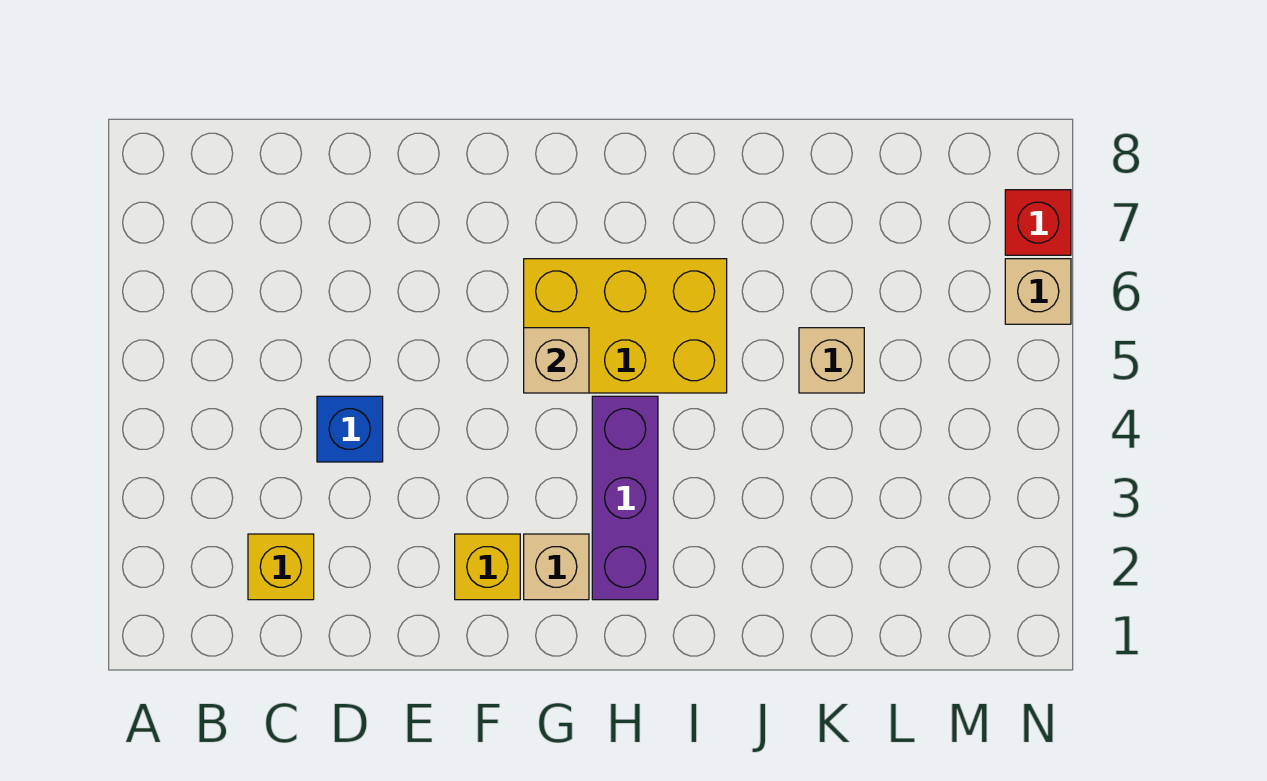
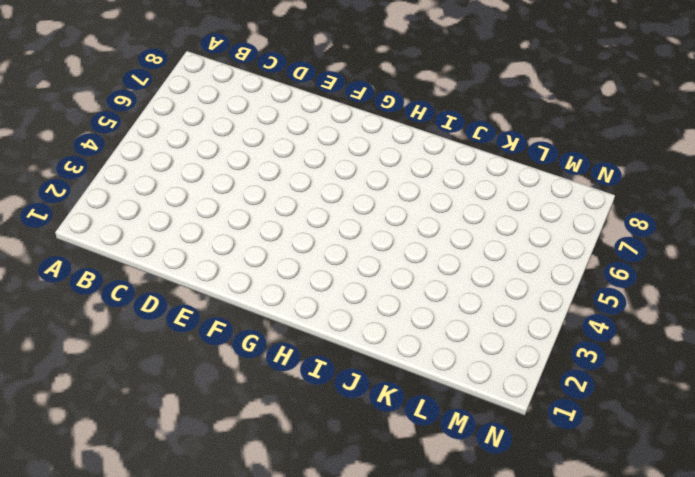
none -> yellow 1x1 brick [248,534,314,600]
none -> blue 1x1 brick [317,396,383,462]

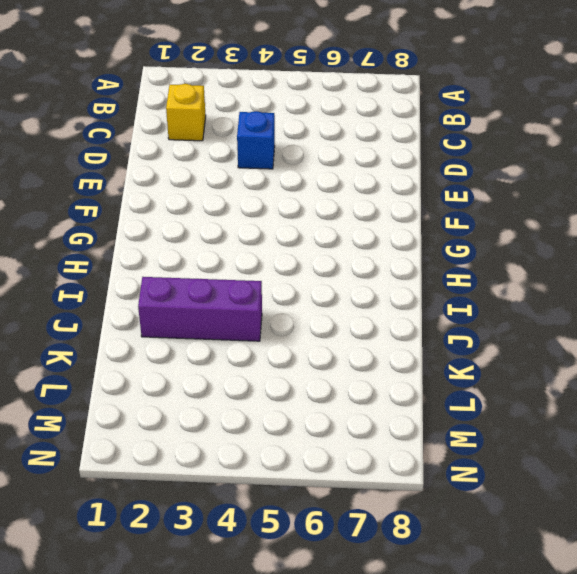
purple 1x3 brick [138,277,262,341] -> purple 1x3 brick moved to [592,396,658,600]
none -> yellow 1x1 brick [455,534,520,600]
none -> tan 1x1 brick [524,534,589,600]

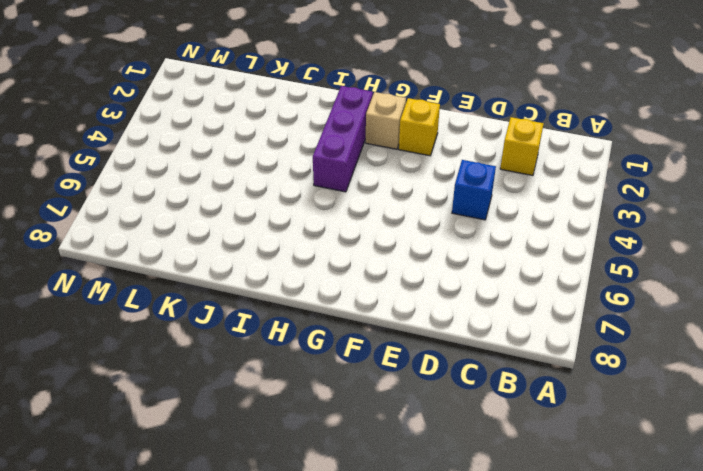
none -> yellow 2x3 brick [524,259,727,393]
none -> tan 1x1 brick [799,328,864,393]

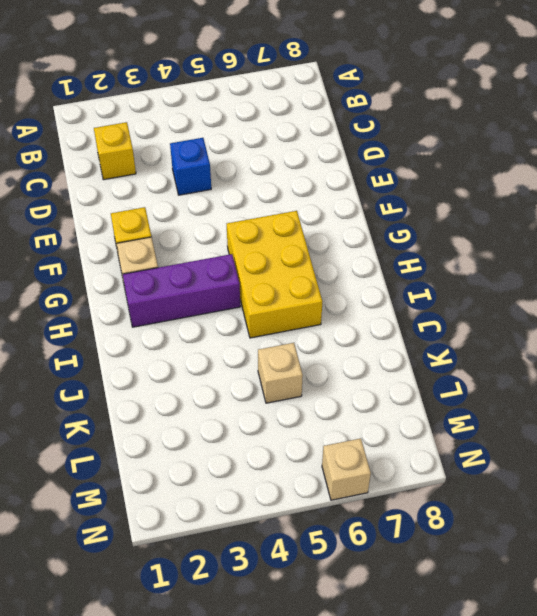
none -> red 1x1 brick [1005,190,1071,255]
none -> tan 1x1 brick [524,328,589,393]

